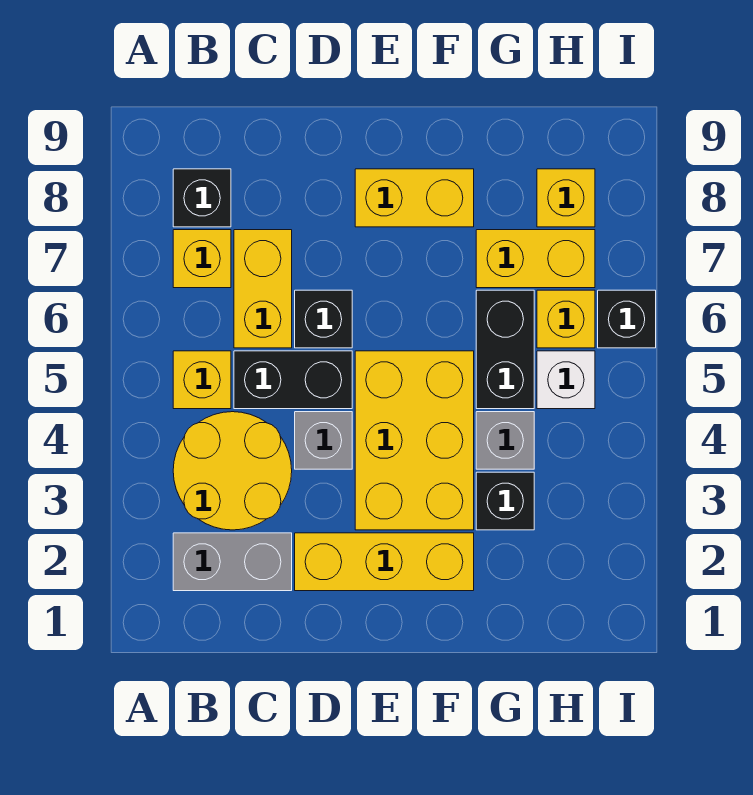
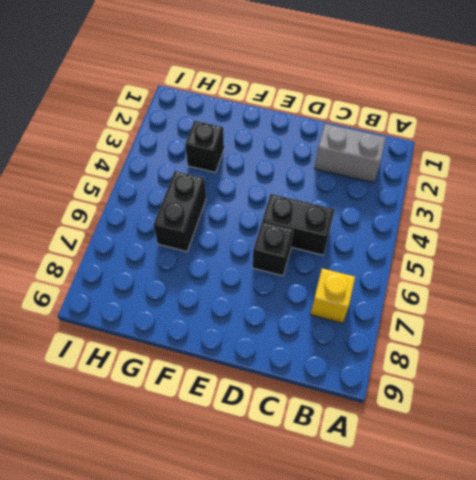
none -> yellow 2x2 round brick [173,412,292,530]
none -> yellow 1x1 brick [173,351,231,409]
none -> black 1x1 brick [173,169,231,227]

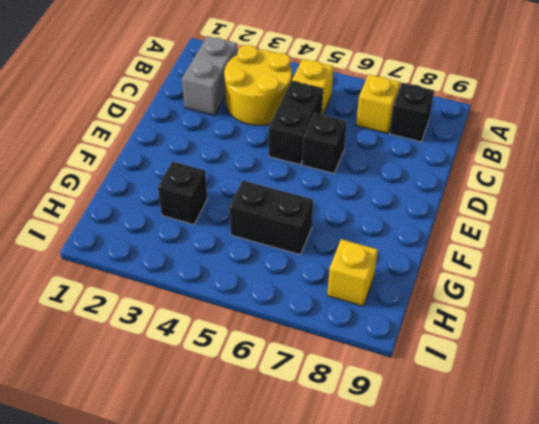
none -> yellow 1x2 brick [234,230,292,348]
none -> yellow 1x3 brick [295,533,474,591]
none -> grey 1x1 brick [295,412,352,469]

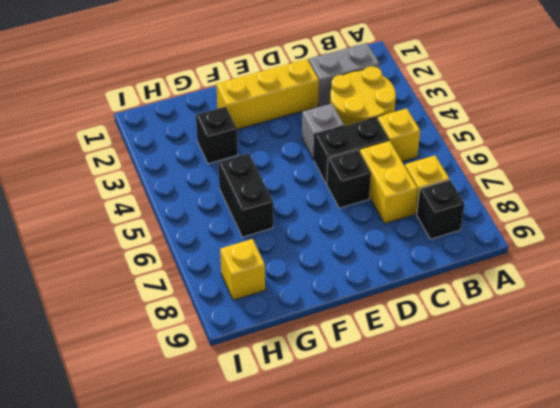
none -> yellow 2x3 brick [355,351,474,530]
none -> yellow 1x2 brick [355,169,474,227]
none -> grey 1x1 brick [476,412,534,469]

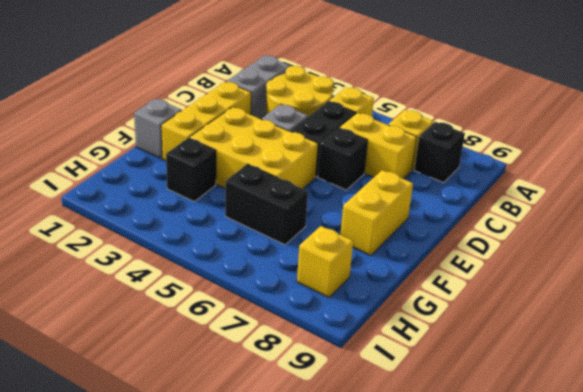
grey 1x1 brick [134,99,182,158] -> grey 1x1 brick moved to [476,412,534,469]
none -> yellow 1x2 brick [476,230,595,288]
none -> white 1x1 brick [537,351,595,409]
none -> yellow 1x1 brick [537,290,595,348]

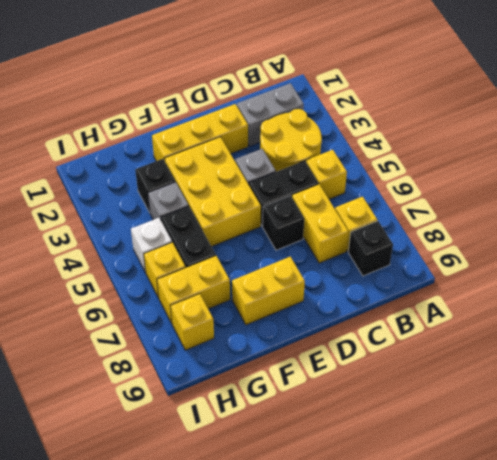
none -> black 1x1 brick [598,290,656,348]

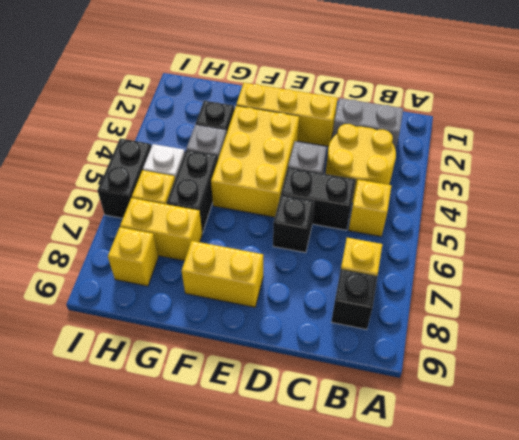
black 1x2 brick [97,138,152,218] -> black 1x1 brick [598,290,656,348]
none -> yellow 1x2 brick [234,230,292,348]

